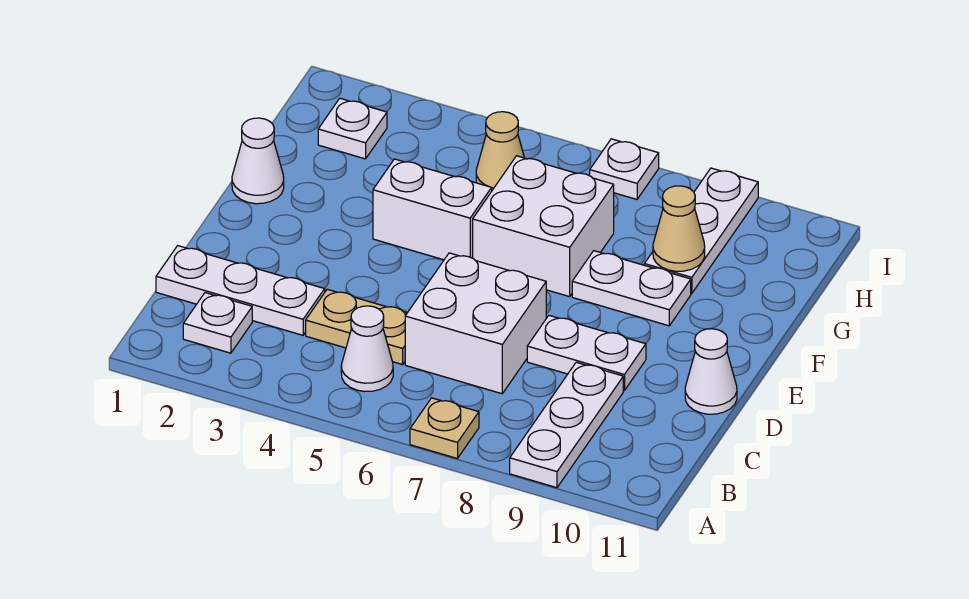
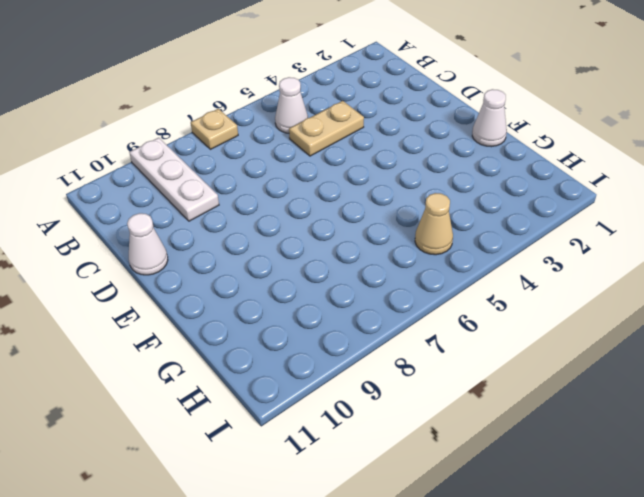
none -> white 1x1 plate [183,293,252,353]
none -> white 1x3 plate [156,246,325,335]
none -> white 2x2 brick [405,253,546,394]

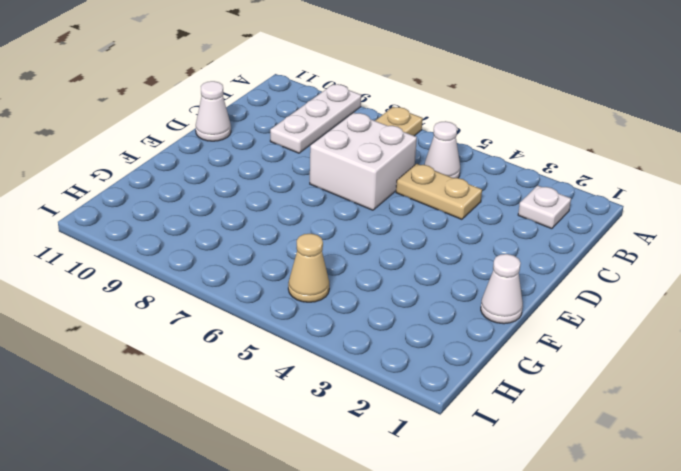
none -> white 1x3 plate [156,246,325,335]
none -> white 1x2 plate [527,316,646,391]
none -> white 1x2 brick [373,159,492,260]

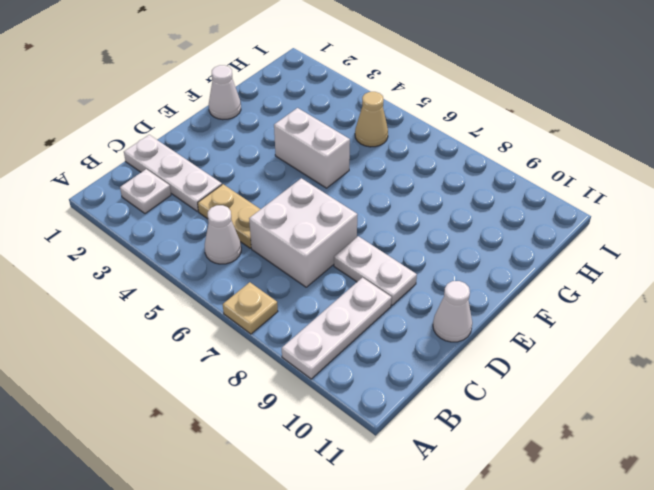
none -> white 2x2 brick [473,156,614,297]
none -> white 1x2 plate [572,251,691,326]
none -> white 1x3 plate [644,168,758,293]

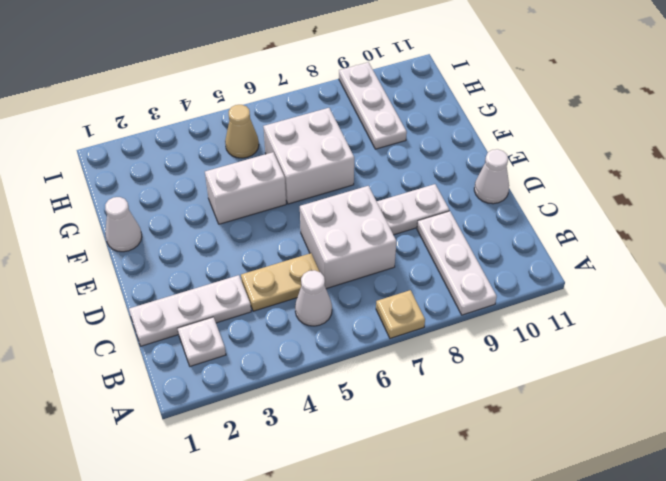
none -> white 1x2 plate [572,251,691,326]
none -> white 1x1 plate [318,98,387,159]
none -> white 1x1 plate [590,139,659,199]

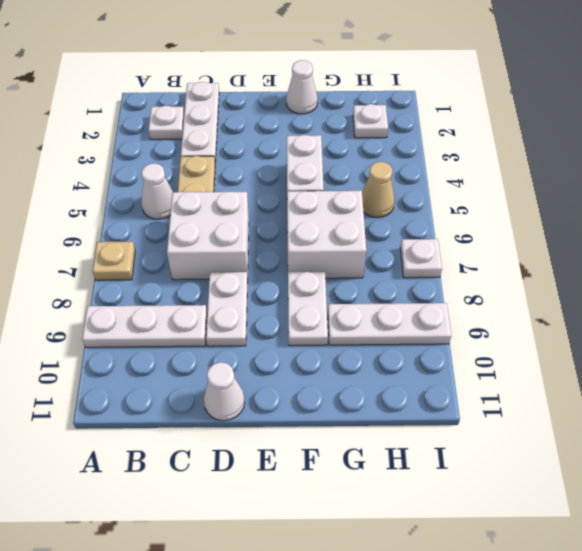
none -> tan 1x1 cone [653,186,705,271]

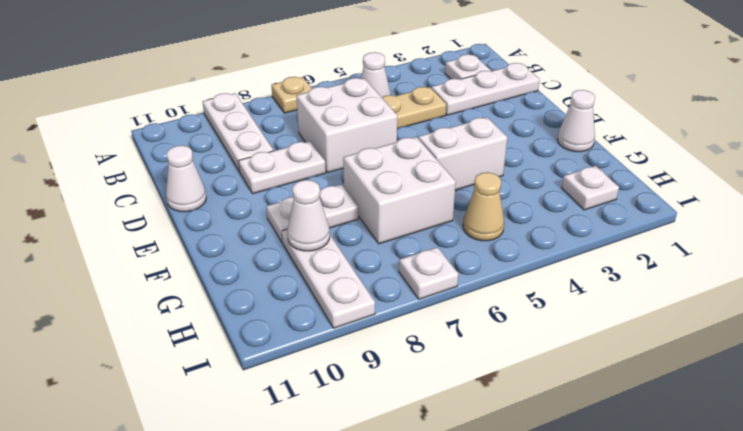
white 1x1 cone [287,180,330,251] -> tan 1x1 cone [653,186,705,271]

